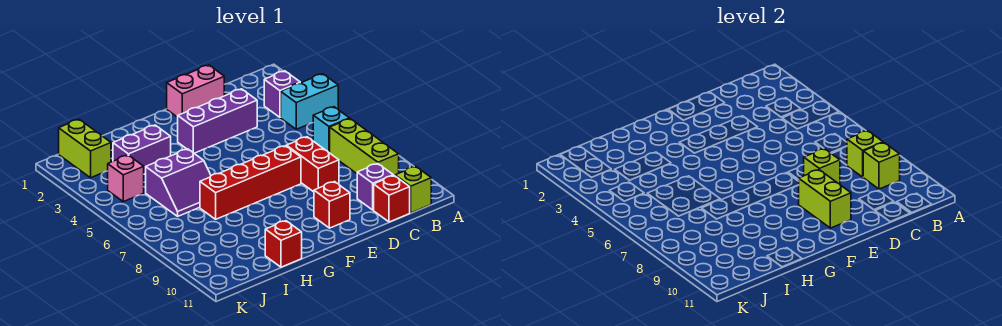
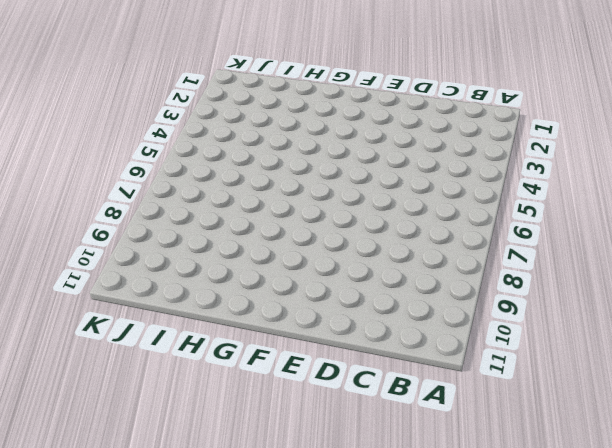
none -> cyan 1x2 brick [281,74,338,129]
none -> purple 1x1 brick [264,71,300,117]
none -> cyan 1x1 brick [313,107,350,153]

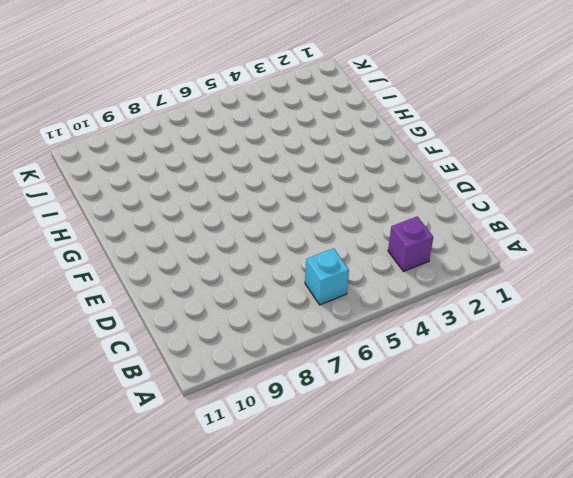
none -> cyan 1x2 brick [281,74,338,129]
none -> lime 1x3 brick [330,119,399,176]
none -> lime 1x1 brick [395,166,431,213]

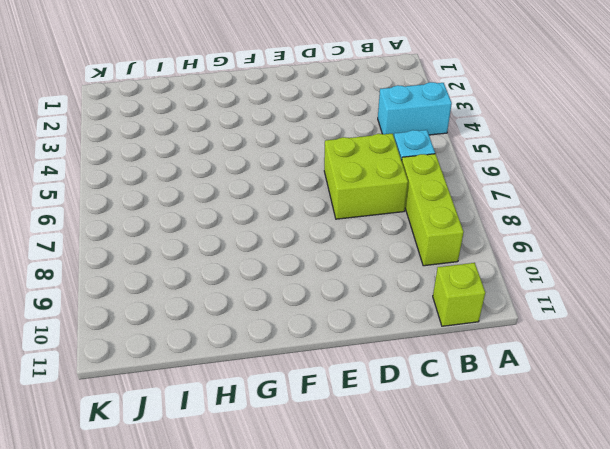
lime 2x2 brick [324,134,408,219] -> red 1x2 brick [286,137,339,192]
none -> purple 1x1 brick [264,71,300,117]
none -> purple 1x1 brick [357,164,393,210]
none -> red 1x1 brick [374,175,410,222]

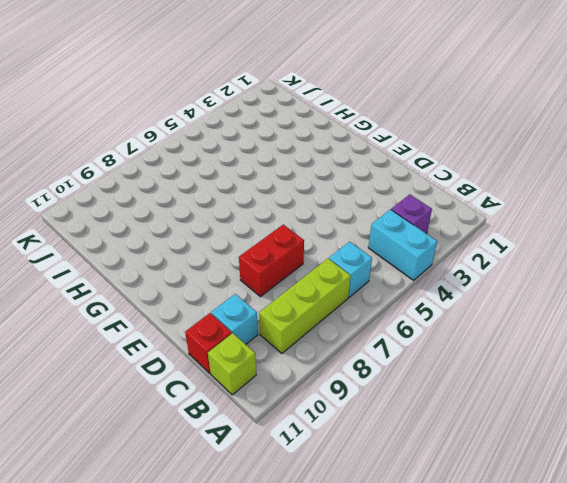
cyan 1x1 brick [211,294,258,344] -> purple 1x1 brick [357,164,393,210]
none -> pink 1x2 brick [167,65,224,117]
none -> purple 1x3 brick [178,89,257,153]
none -> red 1x4 brick [200,146,301,219]

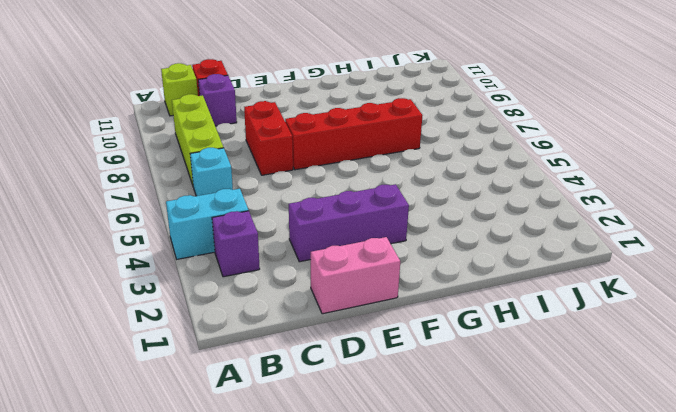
none -> red 1x1 brick [314,182,350,228]
none -> purple 1x2 brick [113,125,171,174]
none -> purple 2x2 slope [146,149,211,216]

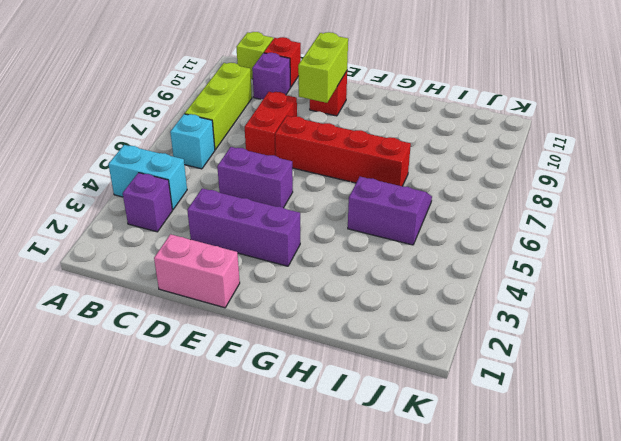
purple 1x2 brick [217,147,293,208] -> purple 1x2 brick moved to [113,125,171,174]
none -> red 1x1 brick [265,221,302,267]
none -> lime 1x2 brick [59,119,111,178]
none -> pink 1x1 brick [108,155,144,202]

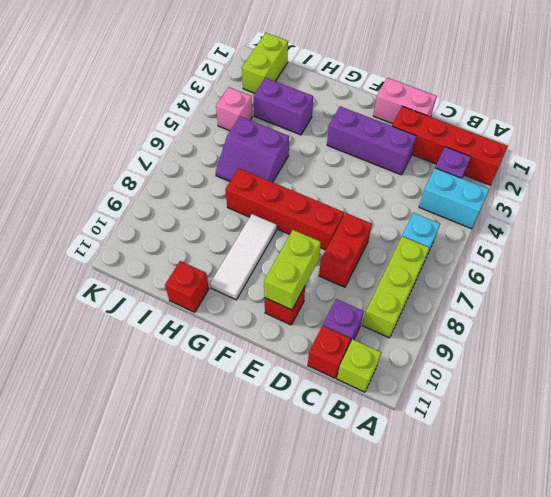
red 1x4 brick [392,106,508,185] -> none
white 1x3 tile [210,214,277,300] -> none
none -> lime 1x1 brick [847,131,883,177]
none -> lime 1x1 brick [863,143,900,189]
none -> lime 1x1 brick [804,149,840,184]

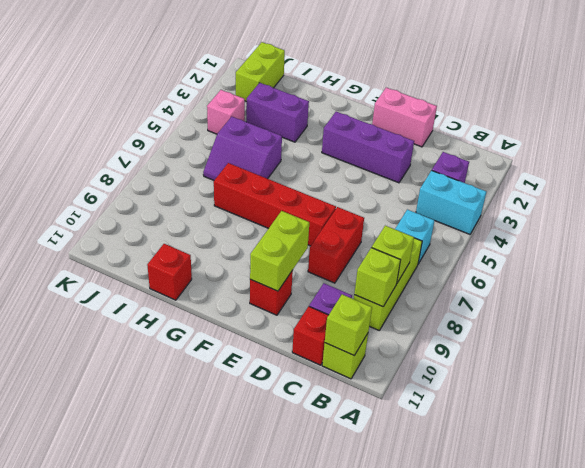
lime 1x1 brick [325,294,372,355] -> lime 1x1 brick moved to [804,149,840,184]

